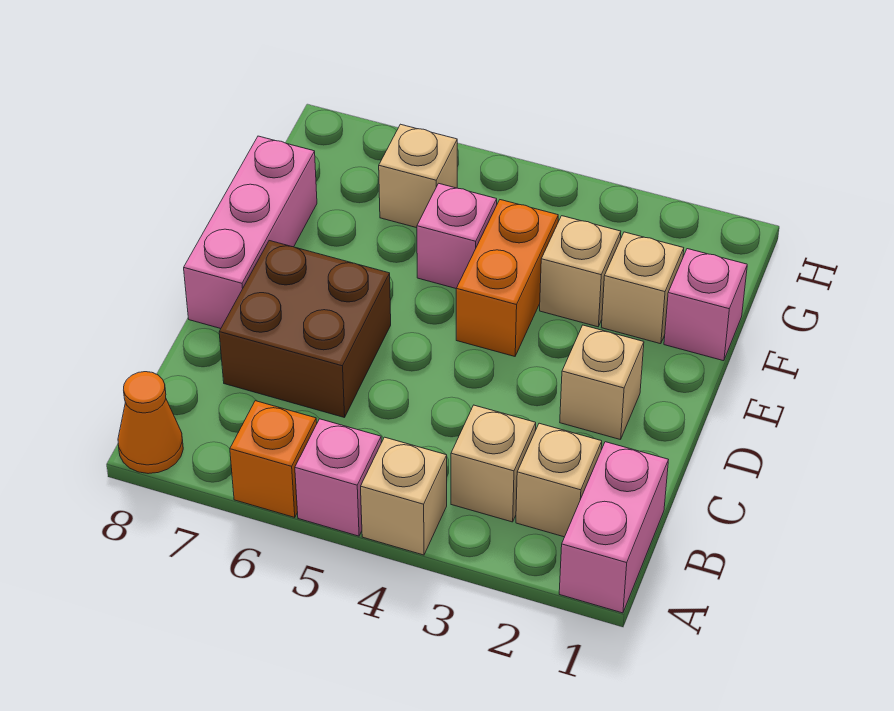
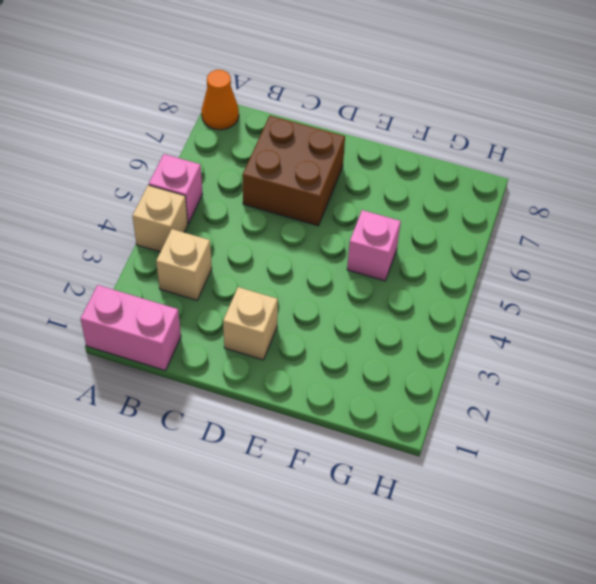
none -> orange 1x1 brick [230,401,317,517]
none -> tan 1x1 brick [516,423,602,537]
none -> pink 1x3 brick [184,136,317,329]

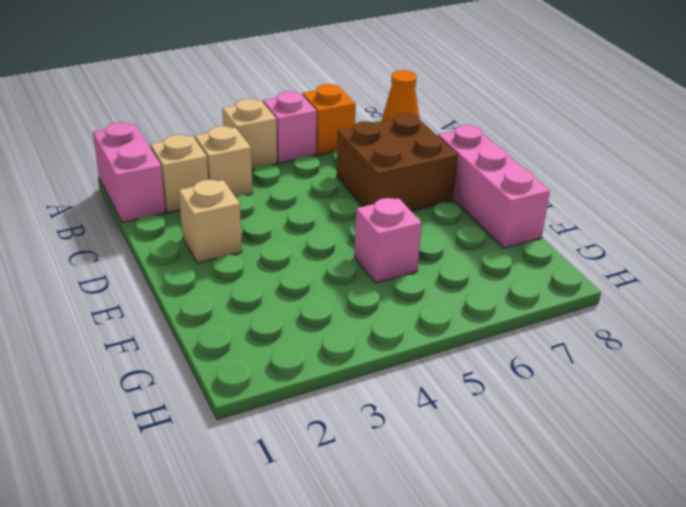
none -> orange 1x2 brick [456,200,558,356]
none -> pink 1x1 brick [664,249,747,361]
none -> tan 1x1 brick [601,232,684,344]

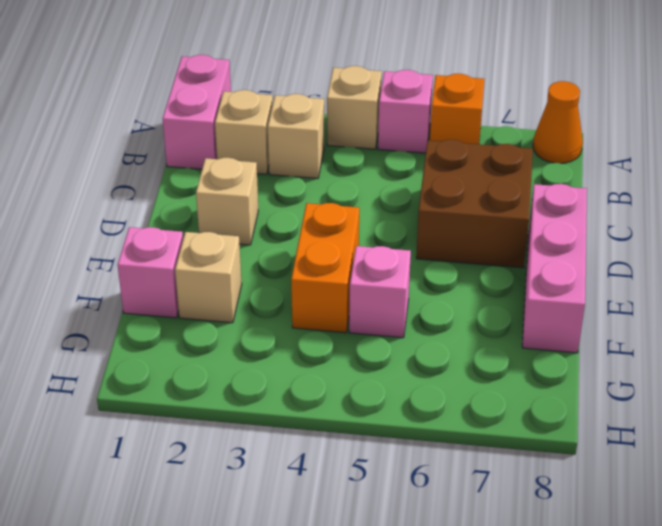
none -> tan 1x1 brick [540,216,621,327]
none -> tan 1x1 brick [379,124,457,228]

